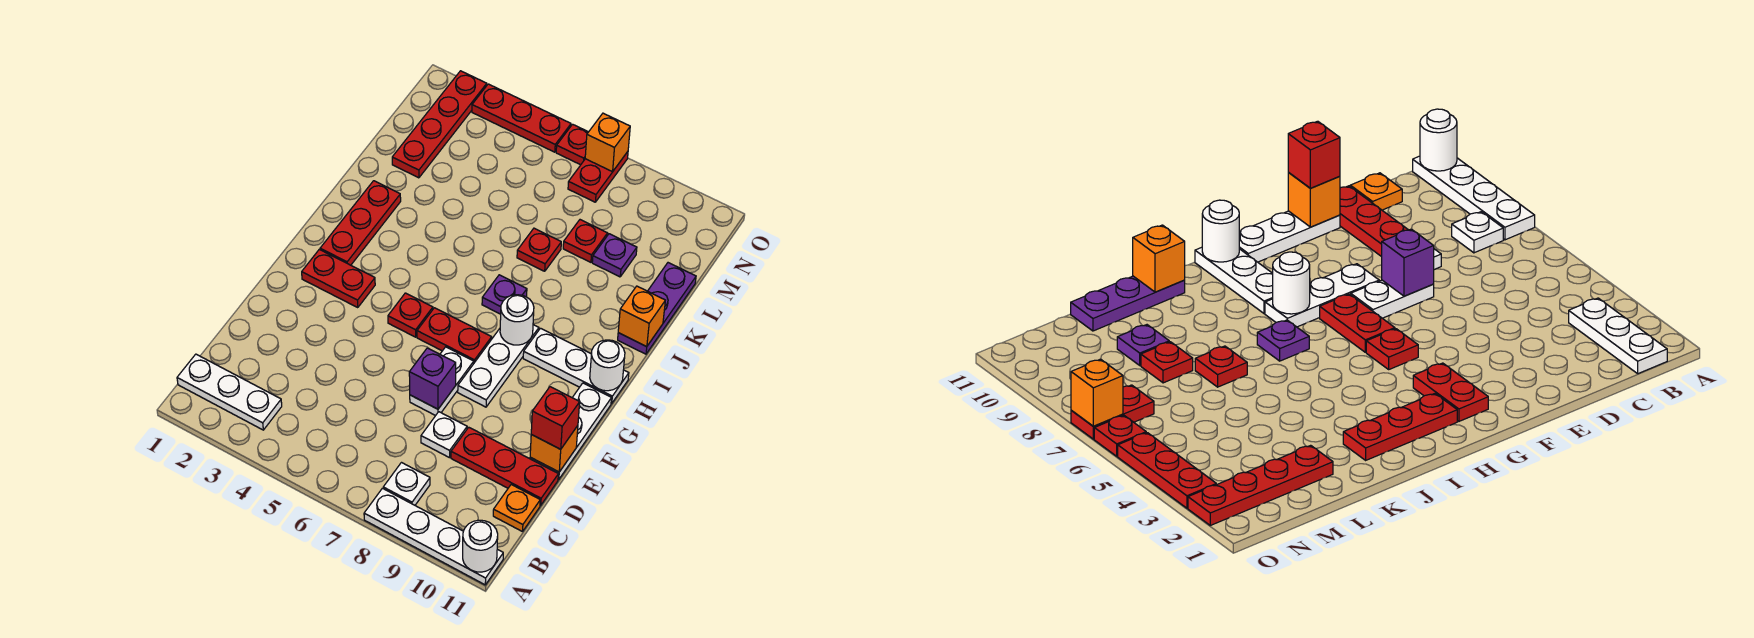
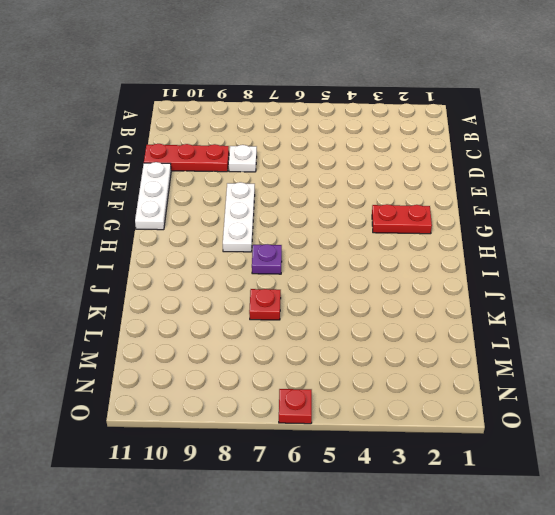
none -> white 1x4 plate [364,488,503,585]
none -> white 1x3 plate [177,354,282,430]
none -> white 1x1 plate [383,463,430,505]
none -> orange 1x1 plate [493,485,540,532]

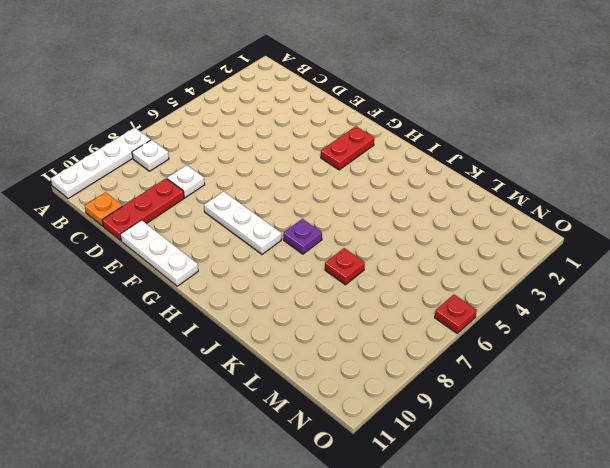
none -> white 1x3 plate [177,354,282,430]
none -> white 1x2 plate [410,347,474,416]
none -> red 1x1 plate [388,293,433,337]
none -> red 1x2 plate [417,308,492,363]

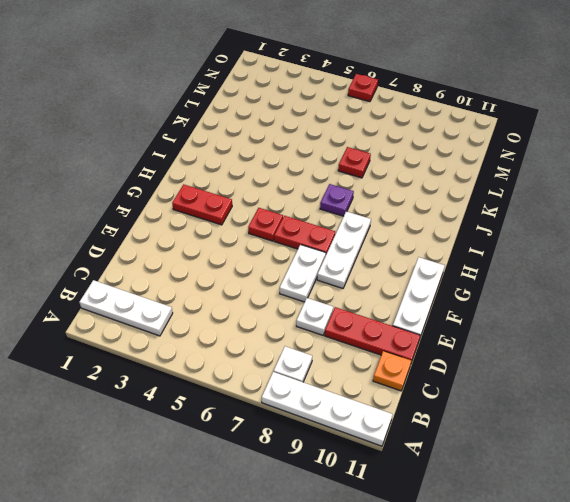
none -> red 1x3 plate [320,181,401,265]
none -> white 1x3 plate [523,328,629,403]
none -> purple 1x3 plate [618,263,696,354]
none -> red 1x4 plate [392,71,487,178]

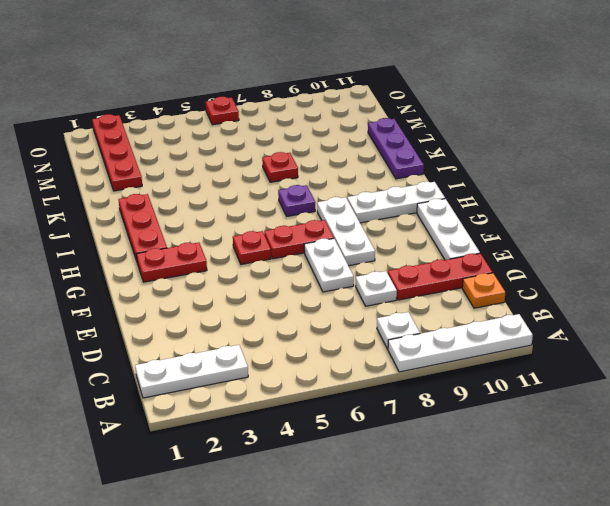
none -> red 1x1 plate [563,220,608,262]
none -> purple 1x1 plate [592,234,637,277]
none -> red 1x2 plate [568,152,628,202]
none -> red 1x3 plate [472,84,571,152]

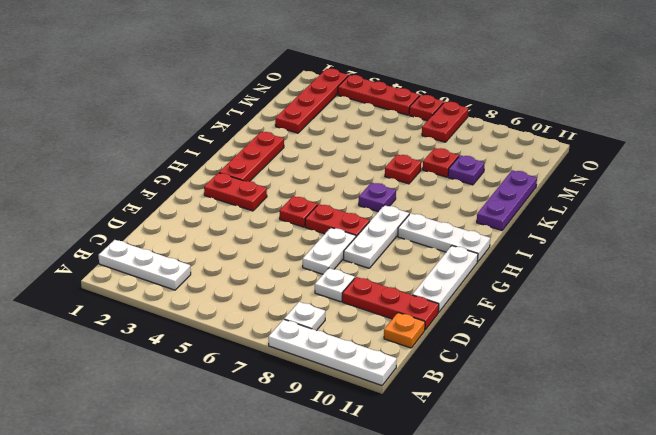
none -> white 1x1 round brick [463,520,498,572]
none -> purple 1x1 brick [409,348,456,409]
none -> orange 1x1 brick [530,426,578,472]
none -> white 1x1 round brick [500,295,534,345]

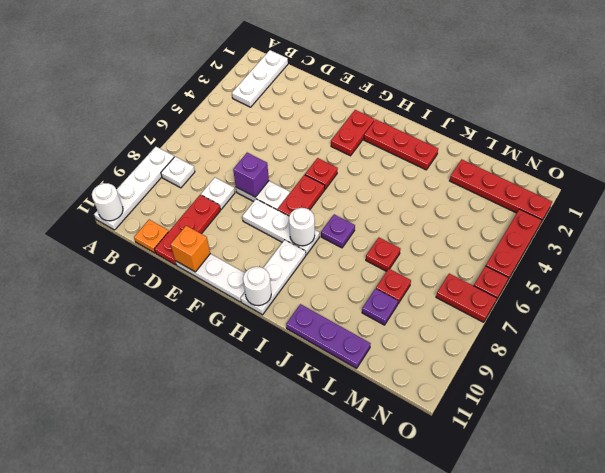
none -> orange 1x1 brick [618,286,665,347]
none -> orange 1x1 brick [585,113,630,172]
none -> red 1x1 brick [531,387,580,449]

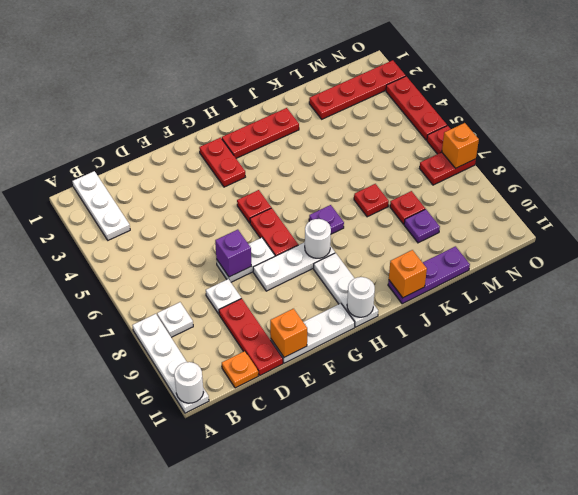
none -> red 1x1 brick [531,387,580,449]

